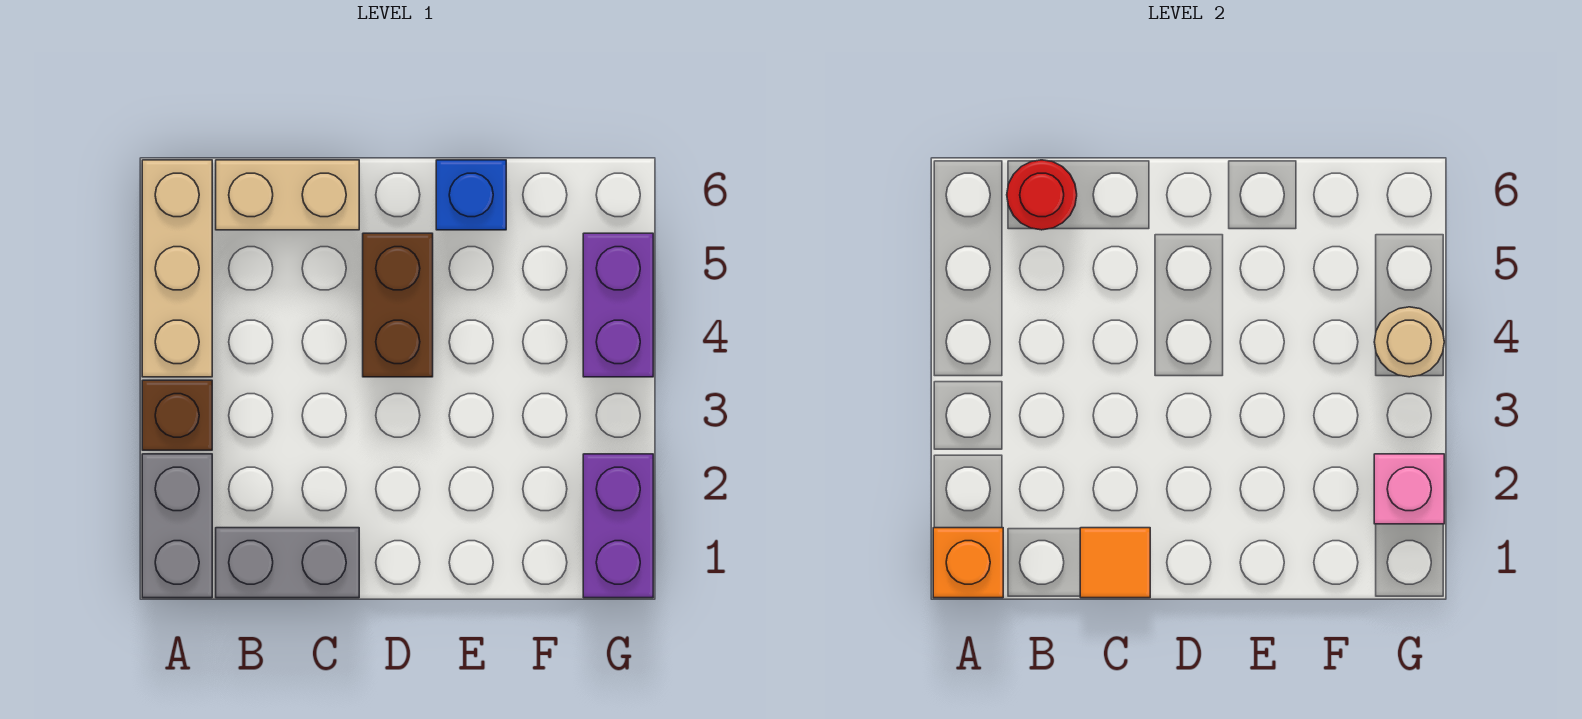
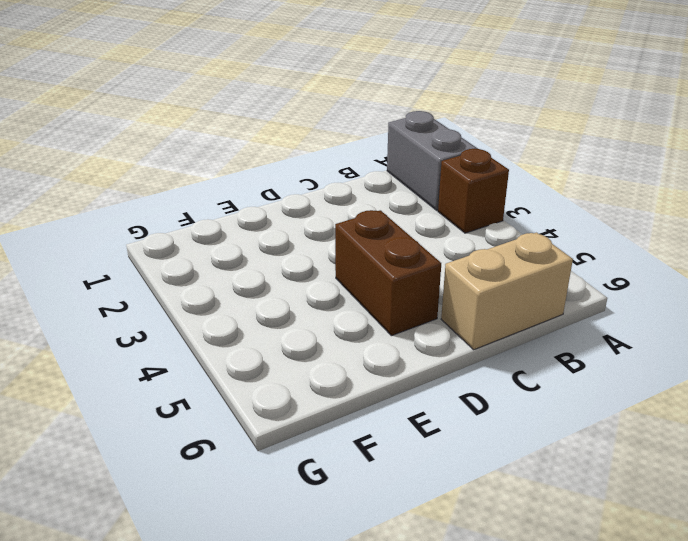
none -> tan 1x3 brick [142,160,212,377]
none -> grey 1x2 brick [216,528,359,598]
none -> blue 1x1 brick [436,160,506,230]

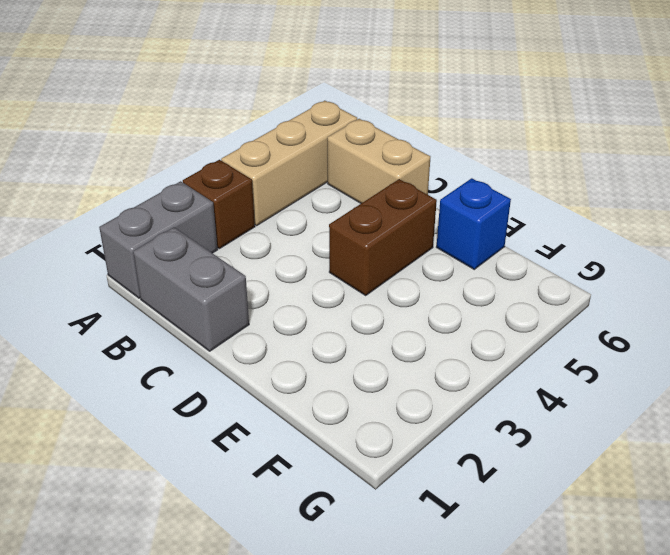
none -> purple 1x2 brick [583,454,653,598]
none -> purple 1x2 brick [583,233,653,377]
none -> orange 1x1 brick [933,528,1003,598]

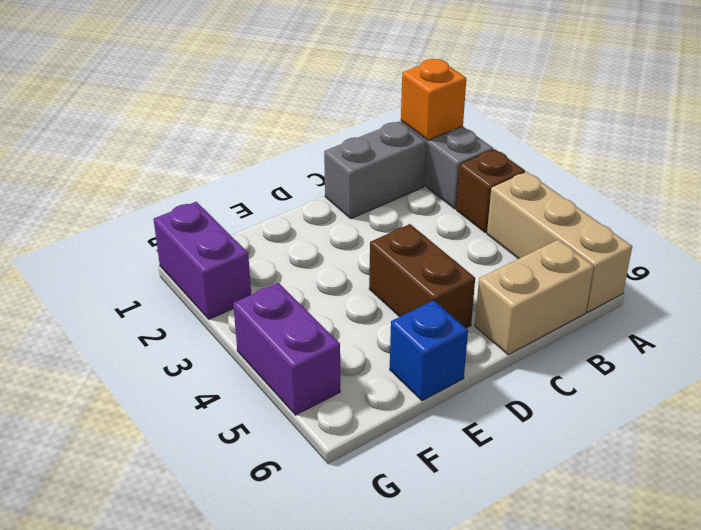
none -> red 1x1 round brick [1007,160,1077,230]
none -> orange 1x1 tile [1080,528,1150,598]
none -> pink 1x1 brick [1374,454,1444,524]

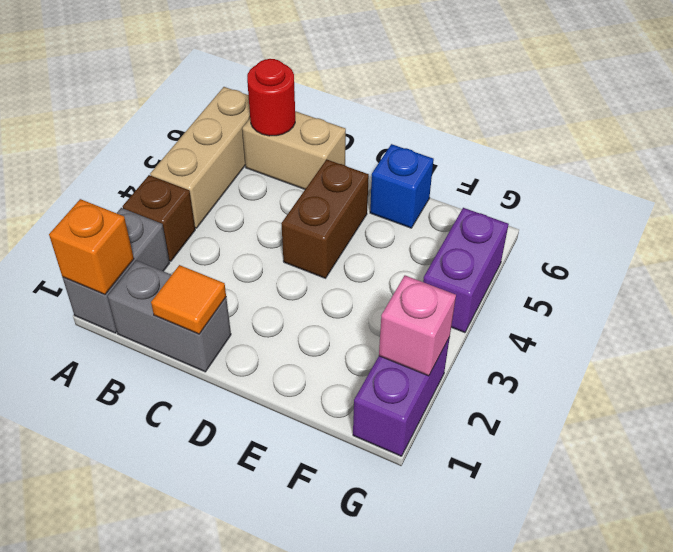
none -> tan 1x1 round brick [1374,307,1444,377]

